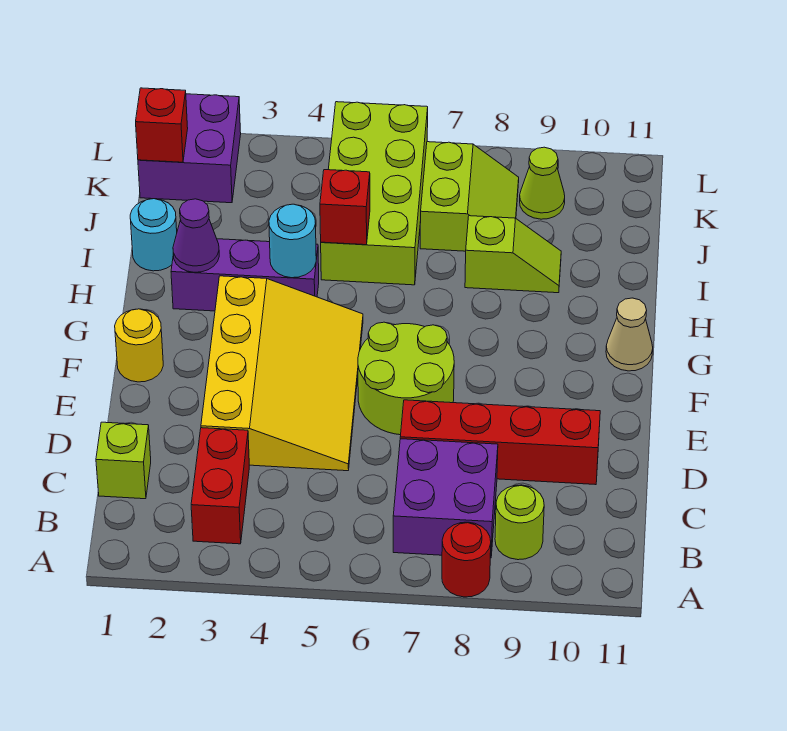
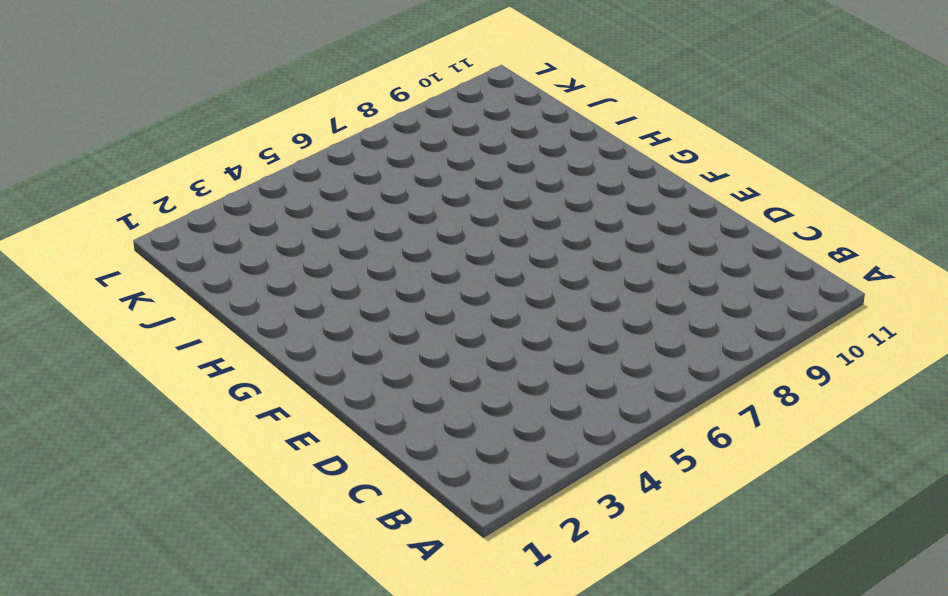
none -> red 1x1 round brick [442,522,491,597]
none -> red 1x2 brick [191,428,249,544]
none -> purple 2x2 brick [393,439,498,558]

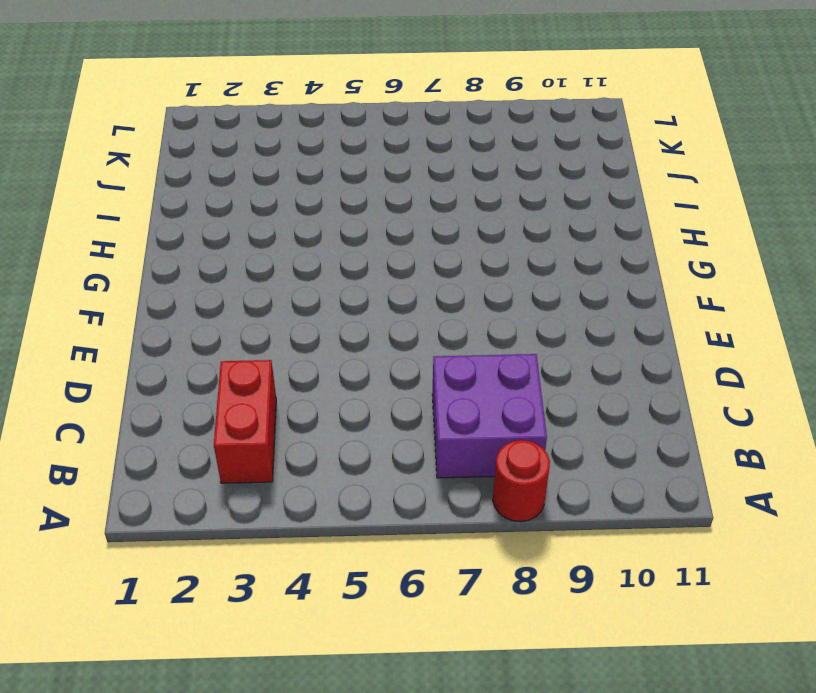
none -> lime 1x1 round brick [495,485,544,560]
none -> lime 1x1 brick [96,422,151,499]
none -> yellow 3x4 slope [201,276,363,471]

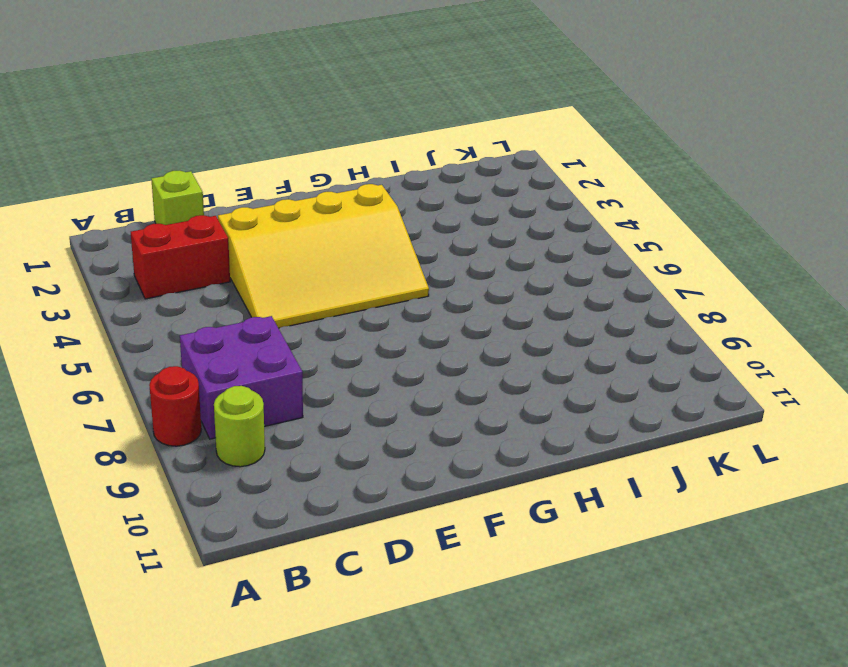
none -> red 1x4 brick [400,400,600,485]
none -> lime 2x2 round brick [358,322,454,435]
none -> yellow 1x1 round brick [115,309,163,382]

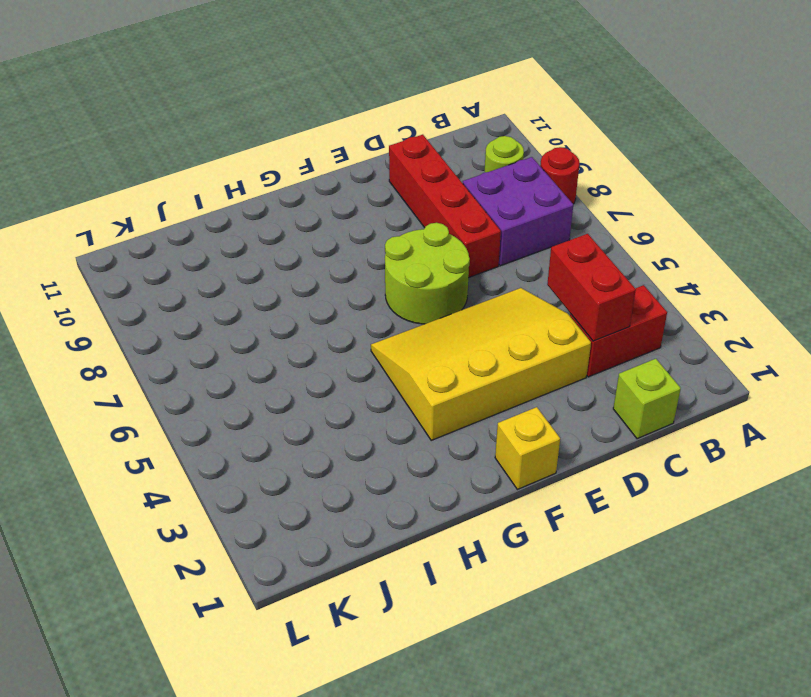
red 1x2 brick [547,234,636,341] -> none
yellow 1x1 brick [495,407,560,489] -> yellow 1x1 round brick [115,309,163,382]
none -> tan 1x1 cone [606,298,653,371]
none -> purple 1x3 brick [171,239,319,311]
none -> cyan 1x1 round brick [130,199,177,271]

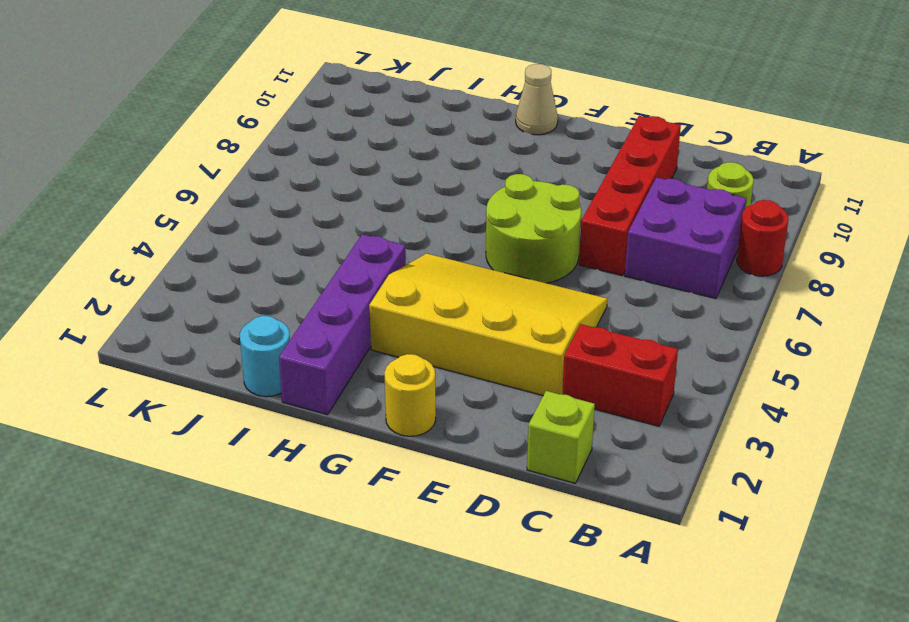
purple 1x4 brick [279,234,406,415] -> purple 1x3 brick [171,239,319,311]
none -> lime 2x4 brick [321,102,428,285]
none -> lime 1x2 slope [465,216,561,293]
none -> lime 2x2 slope [420,142,519,251]

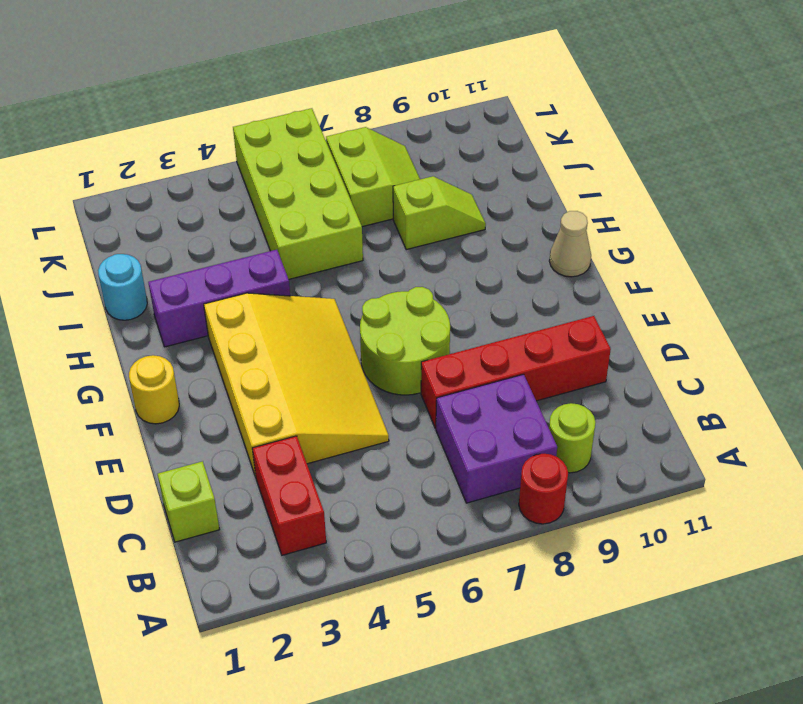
none -> purple 2x2 brick [138,94,241,203]
none -> lime 1x1 cone [520,147,565,219]
none -> purple 1x1 cone [173,199,219,272]

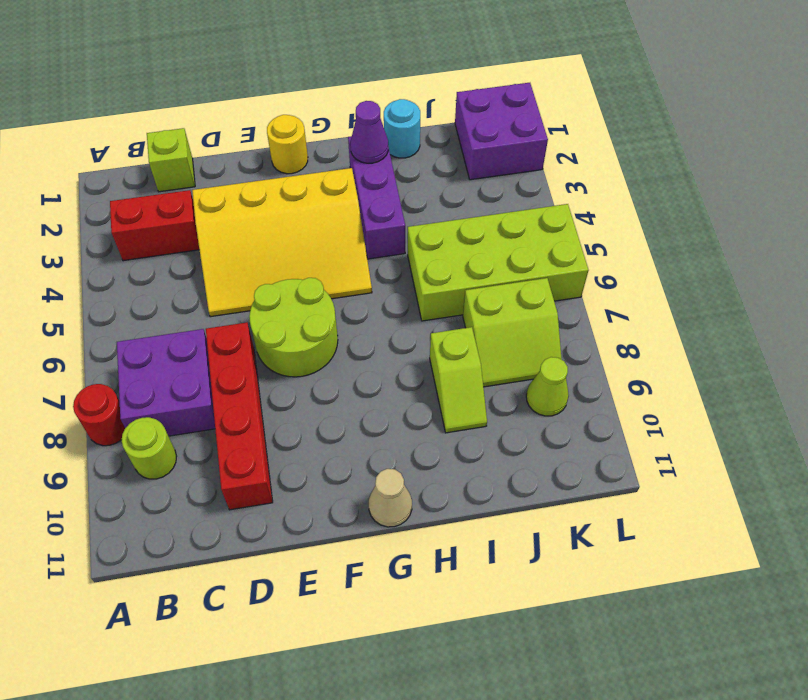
none -> cyan 1x1 round brick [269,204,316,278]
none -> red 1x1 brick [320,170,370,245]
none -> red 1x1 brick [136,88,188,162]

